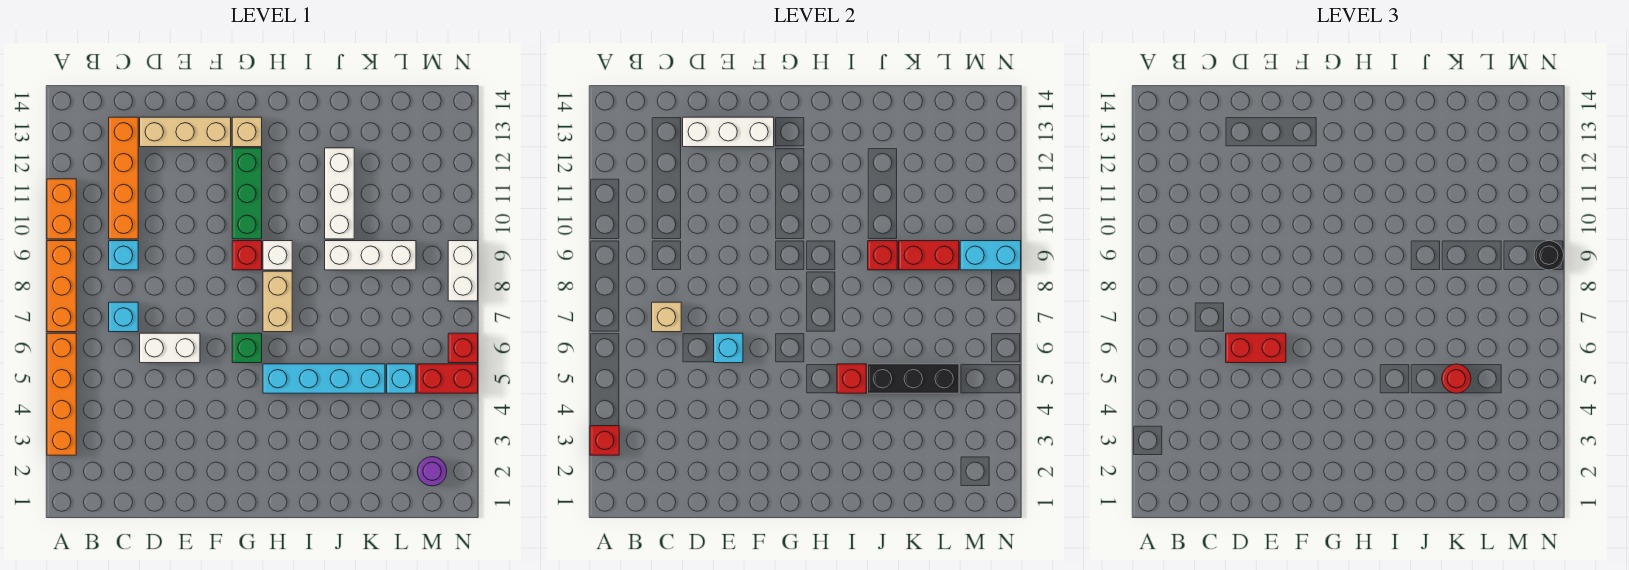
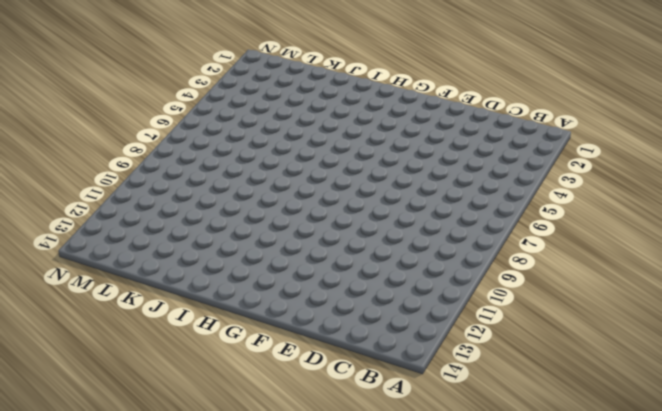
none -> orange 1x4 brick [47,333,76,455]
none -> orange 1x3 brick [47,241,76,332]
none -> orange 1x2 brick [47,179,76,239]
none -> cyan 1x1 brick [109,302,138,332]

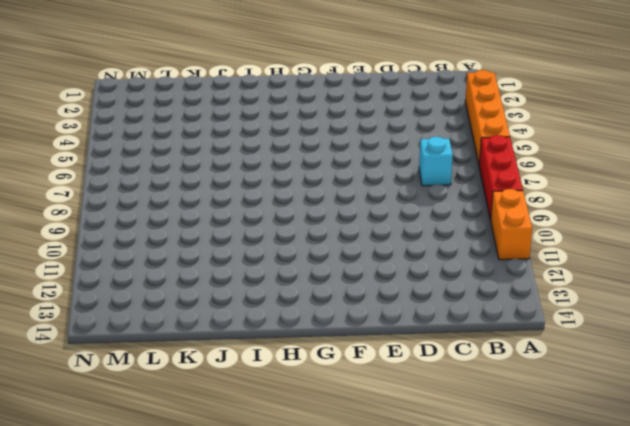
red 1x3 brick [479,135,523,220] -> orange 1x3 brick [47,241,76,332]
none -> cyan 1x1 brick [109,241,138,270]
none -> orange 1x4 brick [109,117,138,239]
none -> white 1x2 brick [140,333,200,363]
none -> tan 1x3 brick [140,117,231,147]

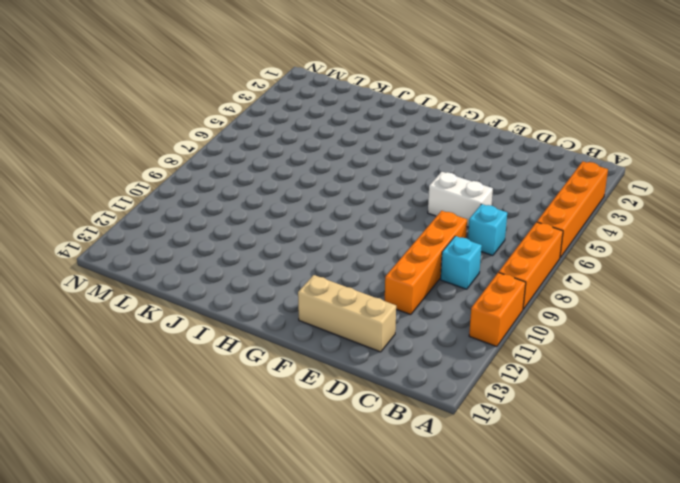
orange 1x4 brick [385,211,467,315] -> orange 1x4 brick moved to [109,117,138,239]
none -> green 1x1 brick [232,333,262,363]
none -> red 1x1 brick [232,241,262,270]
none -> green 1x3 brick [232,148,262,239]
none -> tan 1x1 brick [232,117,262,147]

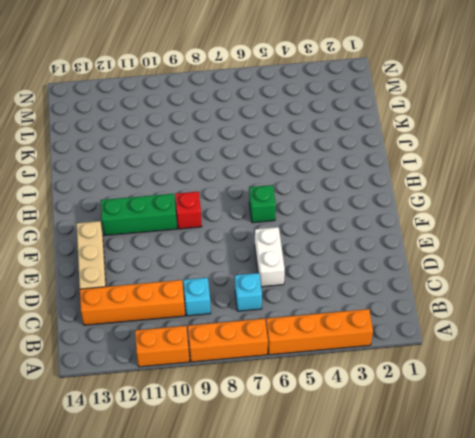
none -> tan 1x1 brick [232,117,262,147]
none -> cyan 1x4 brick [263,364,385,393]
none -> tan 1x2 brick [263,271,292,332]
none -> white 1x1 brick [263,241,292,270]

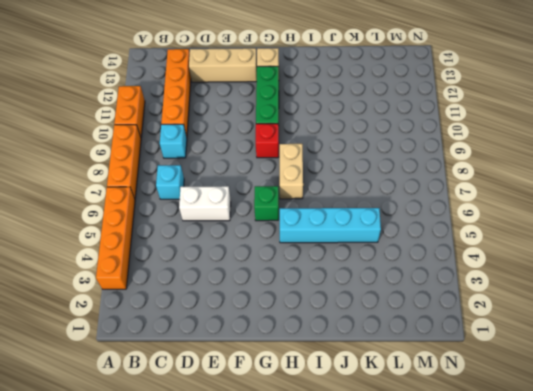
none -> white 1x1 brick [263,241,292,270]
none -> white 1x3 brick [325,241,416,270]
none -> white 1x3 brick [325,148,354,239]
none -> cyan 1x1 brick [387,364,416,393]

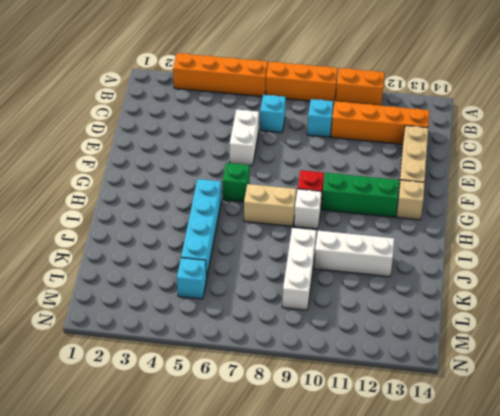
none -> purple 1x1 round brick [417,457,447,486]
none -> red 1x2 brick [417,364,478,393]
none -> red 1x1 brick [448,333,478,363]
none -> white 1x2 brick [448,241,478,301]

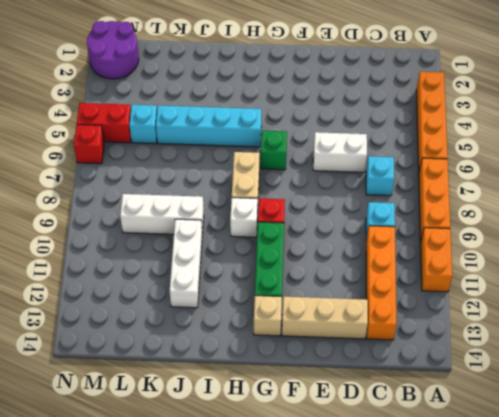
purple 2x2 round brick [87,21,139,79] -> purple 1x1 round brick [417,457,447,486]
none -> white 1x2 brick [448,241,478,301]
none -> red 1x1 brick [590,426,619,455]
none -> tan 1x1 brick [652,302,681,332]
none -> white 1x3 brick [683,117,774,147]

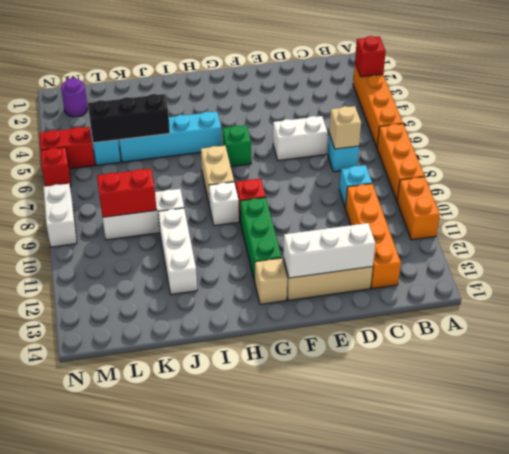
none -> cyan 1x1 brick [714,333,743,363]
none -> red 1x1 brick [837,364,866,393]
none -> red 1x1 brick [868,241,897,270]
none -> cyan 1x2 brick [960,241,1021,270]

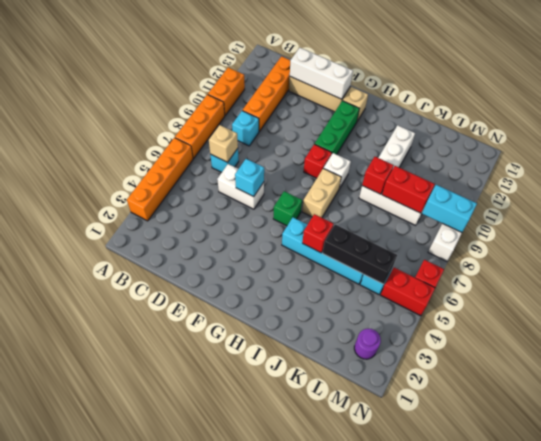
none -> red 1x1 brick [590,426,619,455]
none -> red 1x2 brick [1226,333,1286,363]
none -> red 1x1 round brick [1442,364,1471,393]
none -> black 1x1 round brick [1534,241,1564,270]

